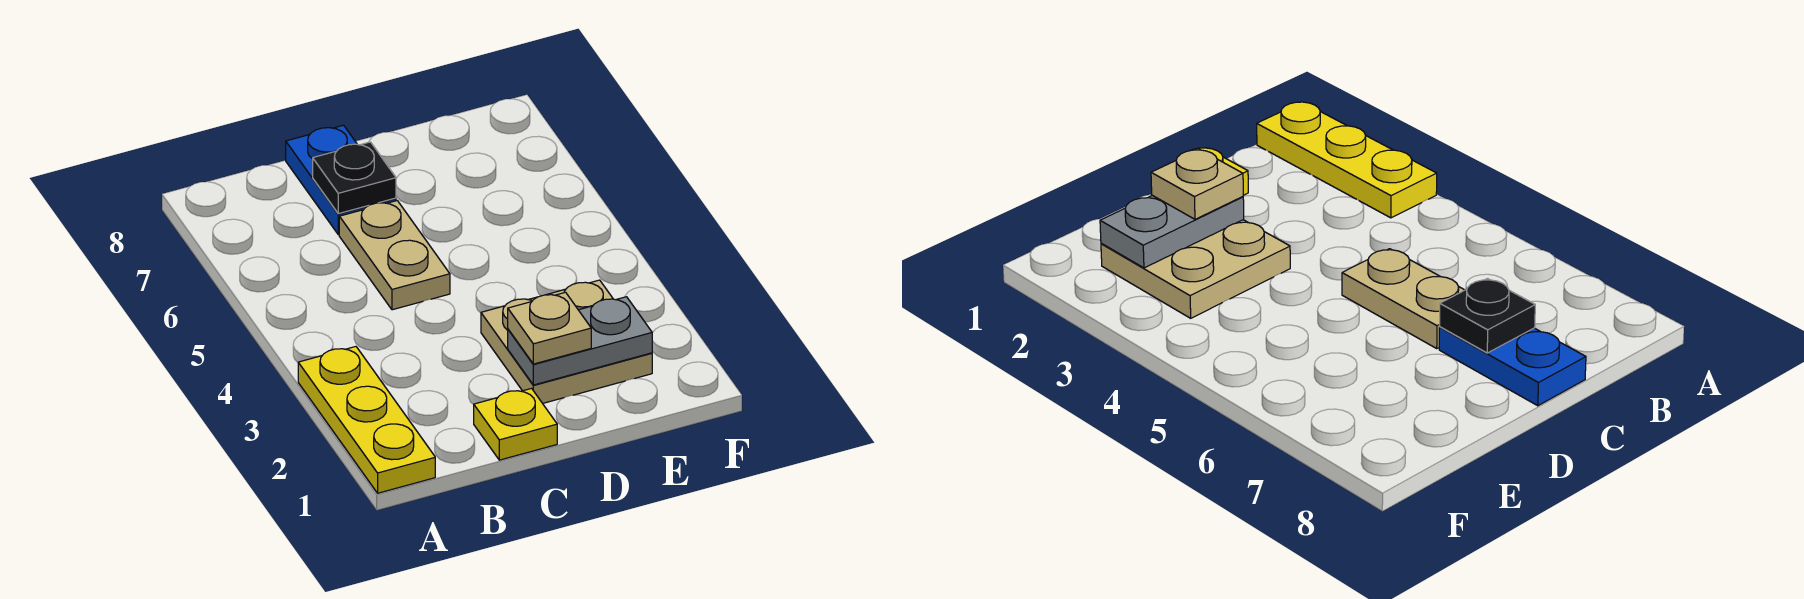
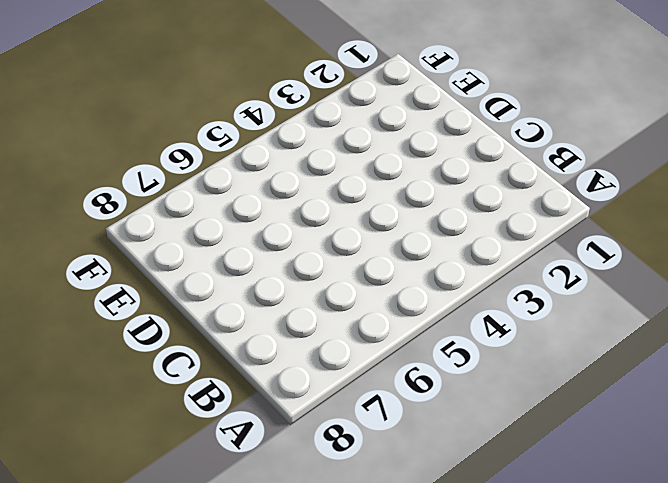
none -> yellow 1x3 plate [298,347,435,493]
none -> yellow 1x1 plate [474,389,557,460]

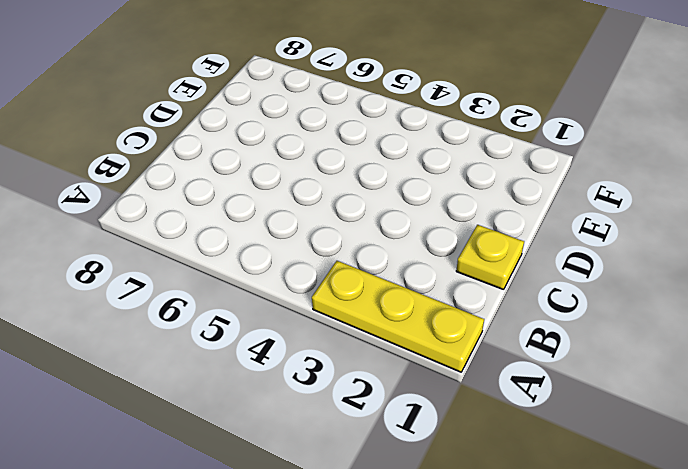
none -> tan 1x2 plate [339,201,450,310]
none -> blue 1x2 plate [286,125,396,235]

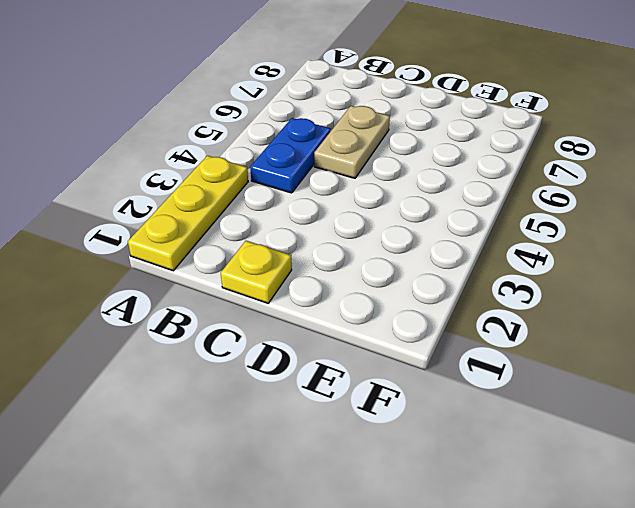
blue 1x2 plate [250,118,331,193] -> blue 1x2 plate moved to [286,125,396,235]
none -> tan 2x2 plate [481,280,652,403]
none -> black 1x1 plate [313,142,396,214]

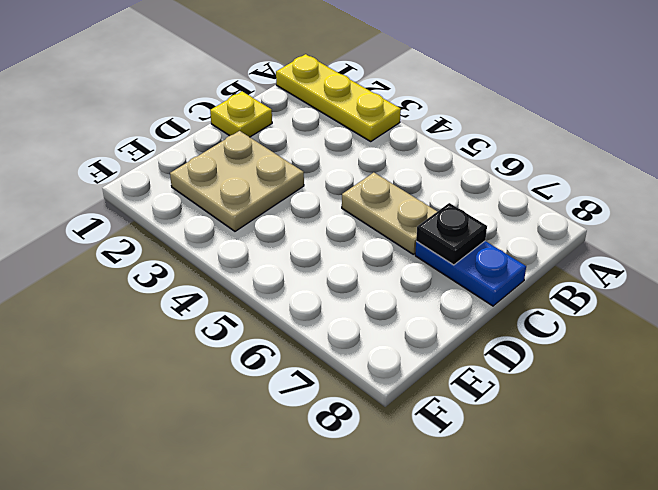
none -> grey 1x2 plate [508,297,652,385]
none -> tan 1x1 plate [508,292,591,364]

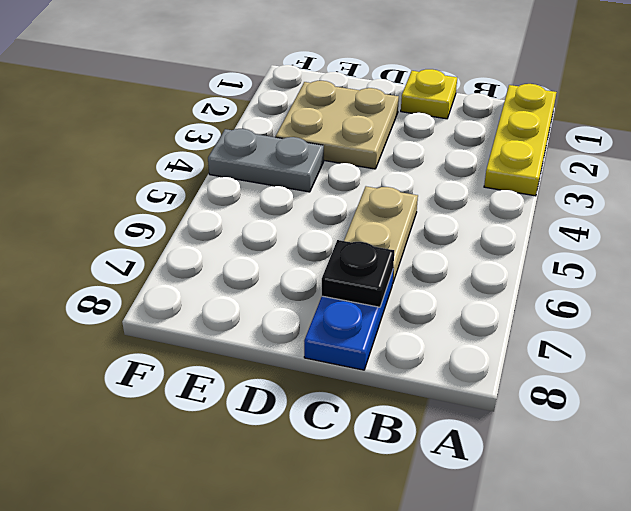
grey 1x2 plate [208,129,324,192] -> grey 1x2 plate moved to [508,297,652,385]
none -> tan 1x1 plate [508,292,591,364]

